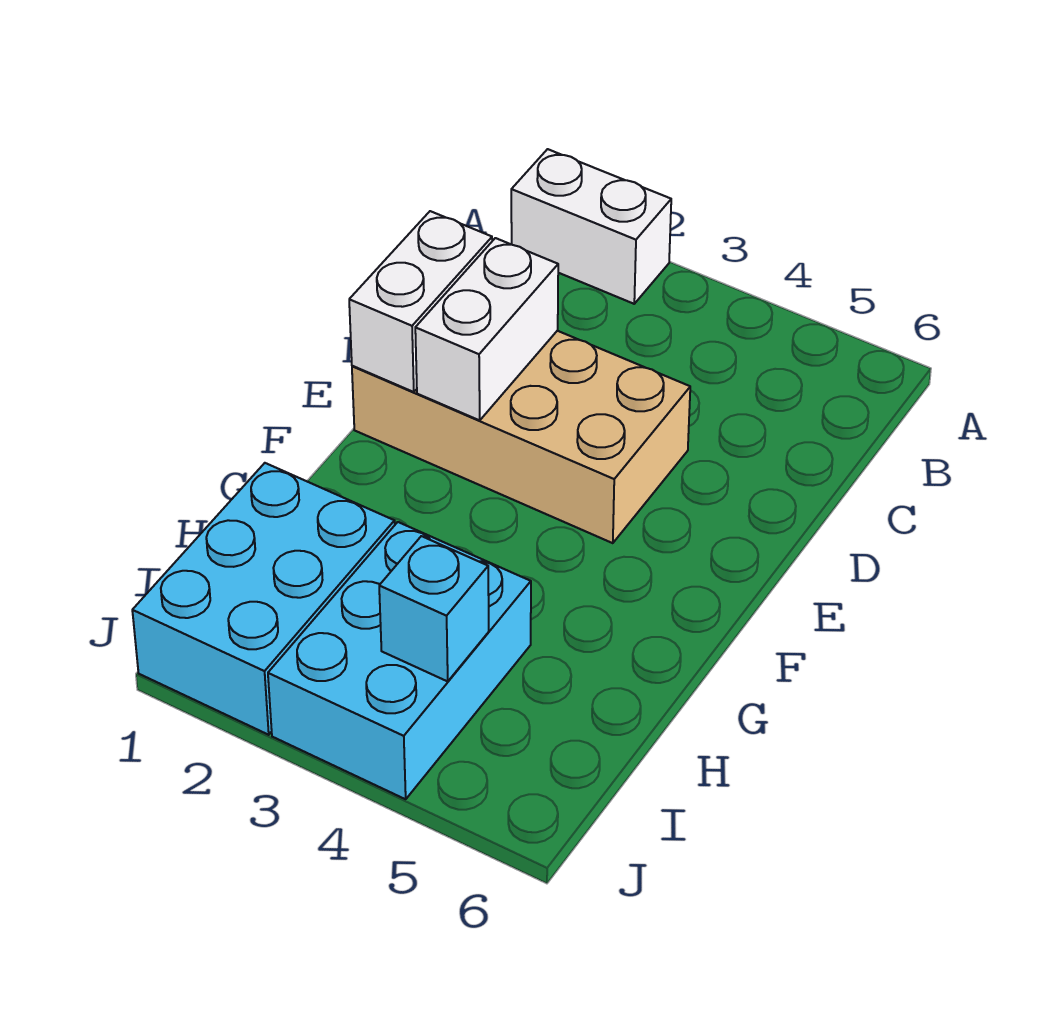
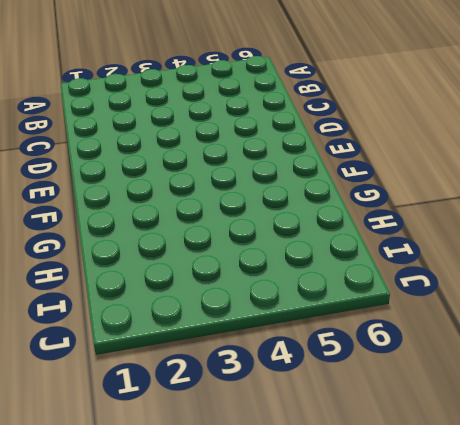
none -> white 1x2 brick [511,149,671,304]
none -> tan 2x4 brick [352,331,690,543]

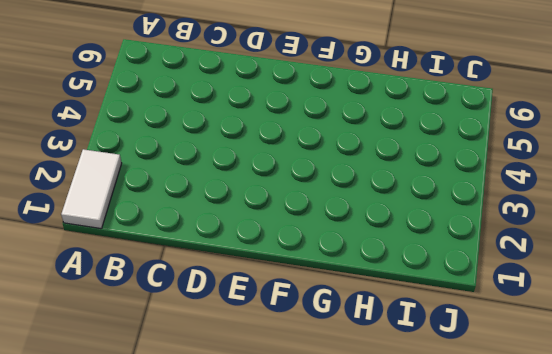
white 1x2 tile [61,149,122,229] -> white 1x2 brick [511,149,671,304]
none -> tan 2x4 brick [352,331,690,543]
none -> cyan 2x3 brick [132,463,395,735]

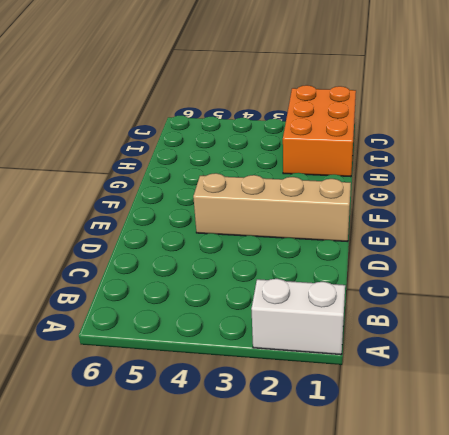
tan 1x4 brick [193,173,351,241] -> tan 2x4 brick [352,331,690,543]
orange 2x3 brick [283,85,356,177] -> cyan 2x3 brick [132,463,395,735]
none -> cyan 2x3 brick [268,522,531,799]
none -> white 1x2 brick [349,211,492,392]

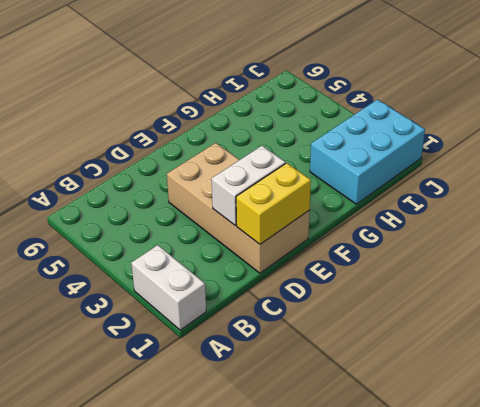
yellow 1x2 brick [236,163,311,244] -> white 1x2 brick [349,211,492,392]
none -> cyan 2x3 brick [268,522,531,799]
none -> cyan 1x1 brick [379,536,489,681]

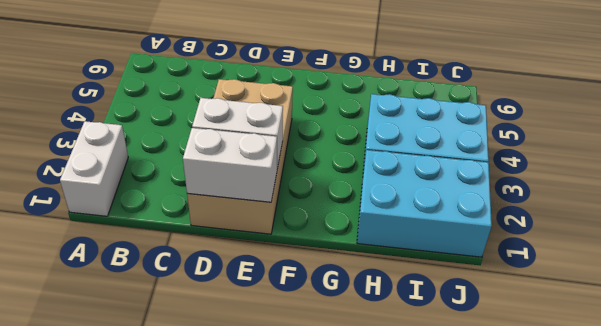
none -> cyan 1x1 brick [379,536,489,681]

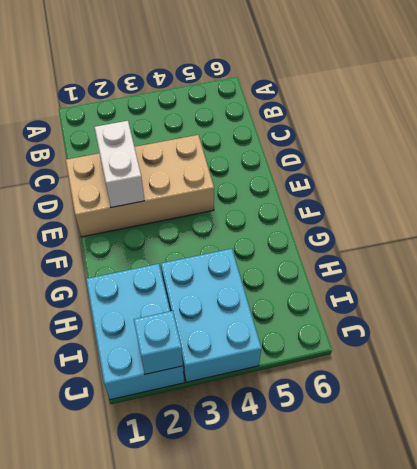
cyan 1x1 brick [134,311,183,374] -> cyan 1x1 brick moved to [379,536,489,681]
none -> white 1x2 brick [511,149,671,304]
none -> white 1x2 brick [349,211,492,392]

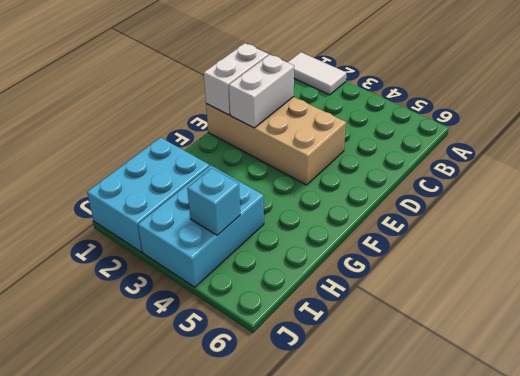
white 1x2 tile [288,52,346,95] -> white 1x2 brick [511,149,671,304]

